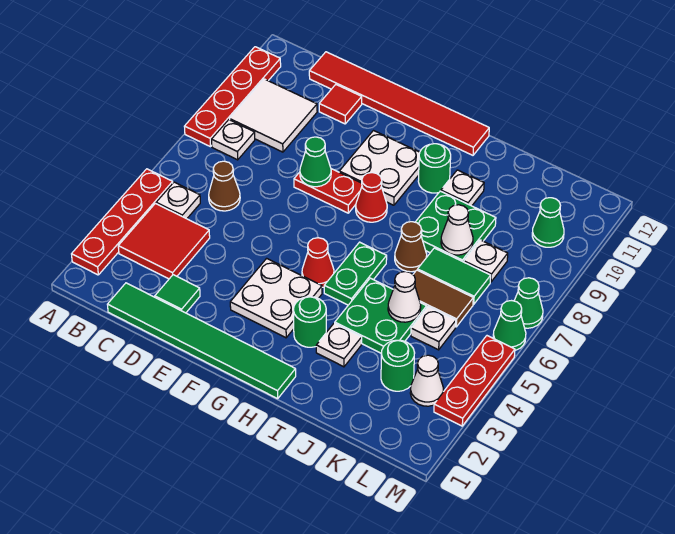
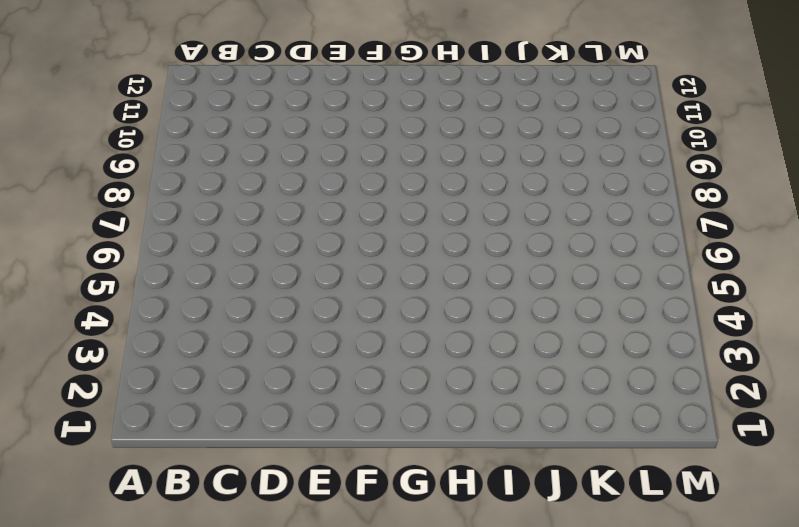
none -> red 1x4 plate [72,169,173,275]
none -> red 1x4 plate [184,47,281,147]
none -> red 2x2 tile [118,203,210,279]
none -> white 1x1 plate [156,182,200,219]

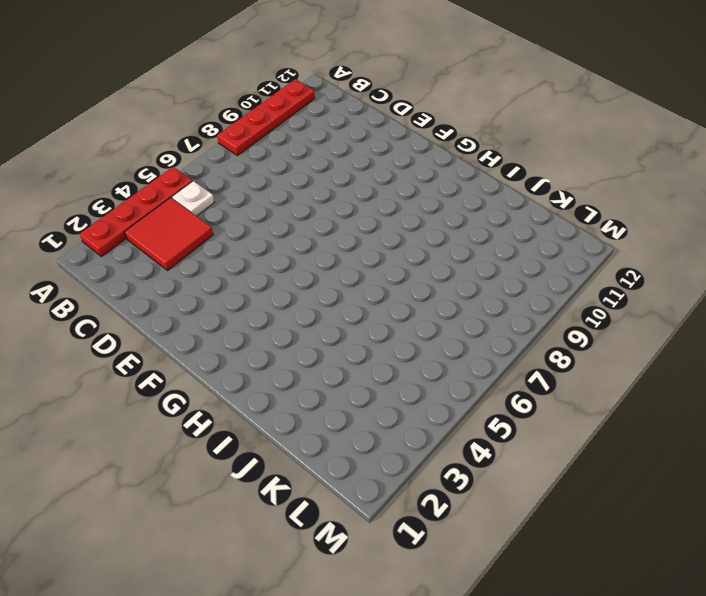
none -> white 1x1 plate [212,120,255,160]
none -> white 2x2 tile [230,79,317,152]
none -> green 1x6 tile [107,283,296,399]
none -> brown 1x1 cone [209,161,240,211]

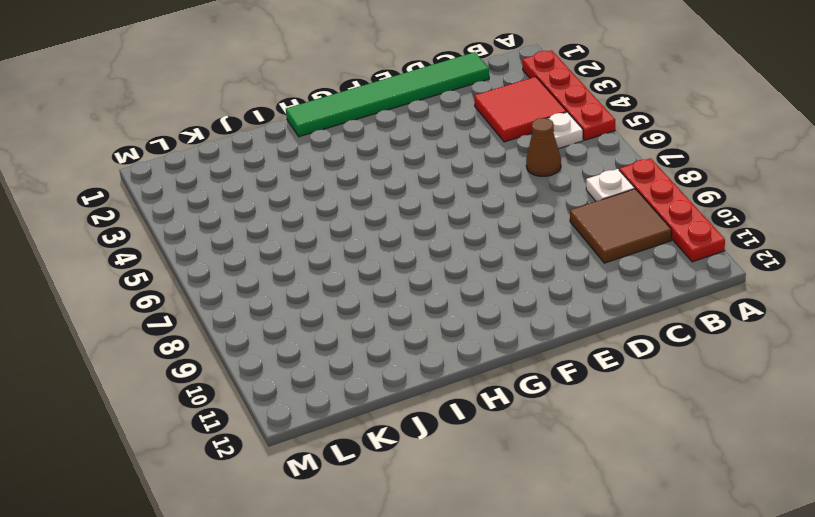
brown 2x2 tile [570,189,672,263] -> white 2x2 tile [230,79,317,152]
none -> red 1x6 tile [309,52,489,155]
none -> green 1x1 tile [155,275,200,313]
none -> red 1x1 tile [319,85,362,124]
none -> red 1x2 plate [294,169,362,213]

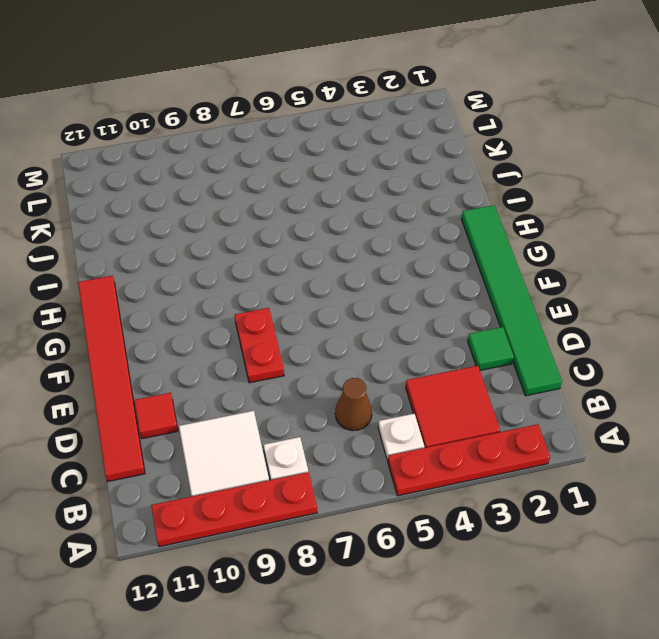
none -> white 2x2 plate [230,258,322,338]
none -> white 2x2 plate [339,131,420,205]
none -> red 1x1 cone [302,238,334,287]
none -> red 1x1 cone [356,173,387,222]

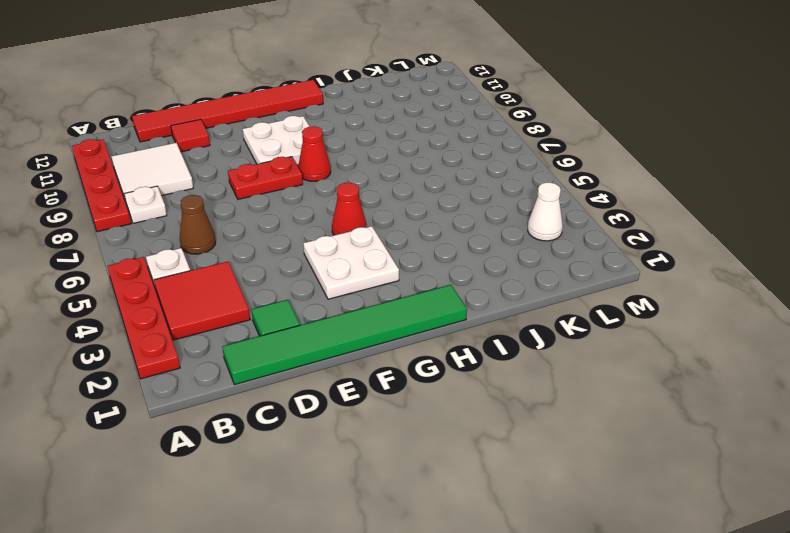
none -> green 1x1 round brick [293,297,326,347]
none -> green 1x2 plate [324,242,387,305]
none -> green 1x1 round brick [418,144,451,193]
none -> white 1x1 plate [316,323,362,367]

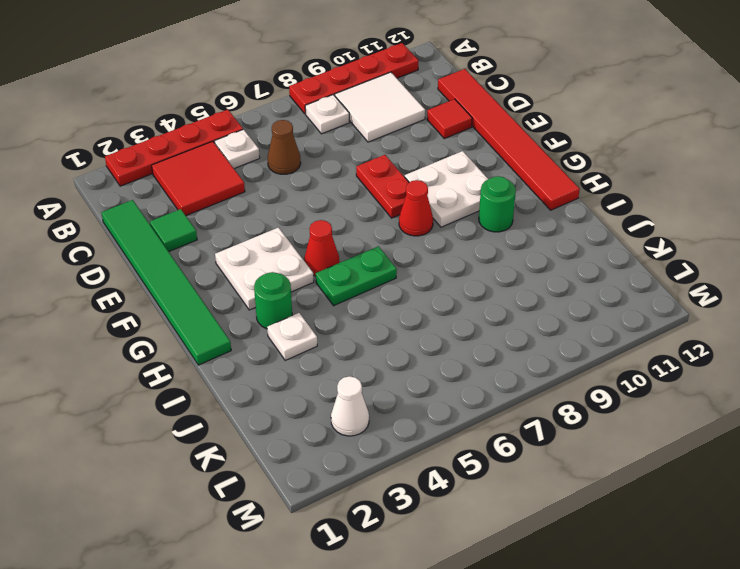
none -> green 2x2 plate [335,278,427,353]
none -> brown 1x1 cone [395,222,427,272]
none -> green 2x2 plate [416,191,496,262]
none -> white 1x1 plate [441,170,484,206]

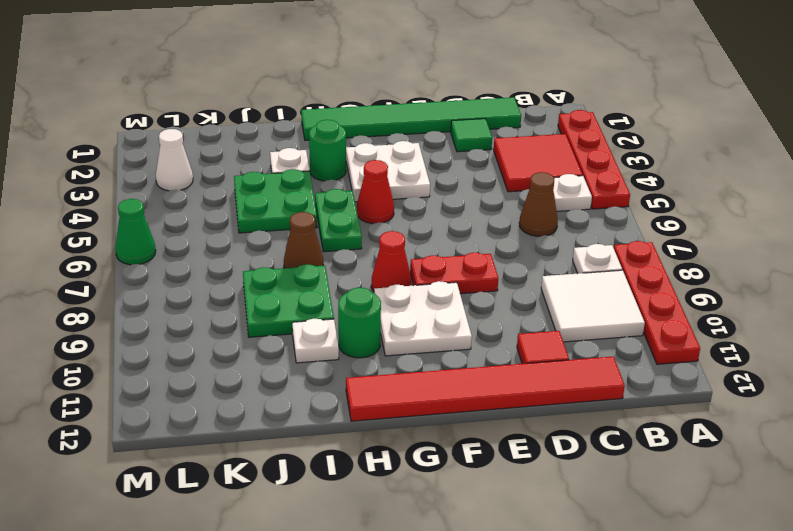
none -> brown 1x2 tile [413,270,473,327]
none -> green 1x2 tile [418,248,491,304]
none -> green 1x1 round brick [381,340,415,391]
none -> white 1x1 plate [411,307,456,350]

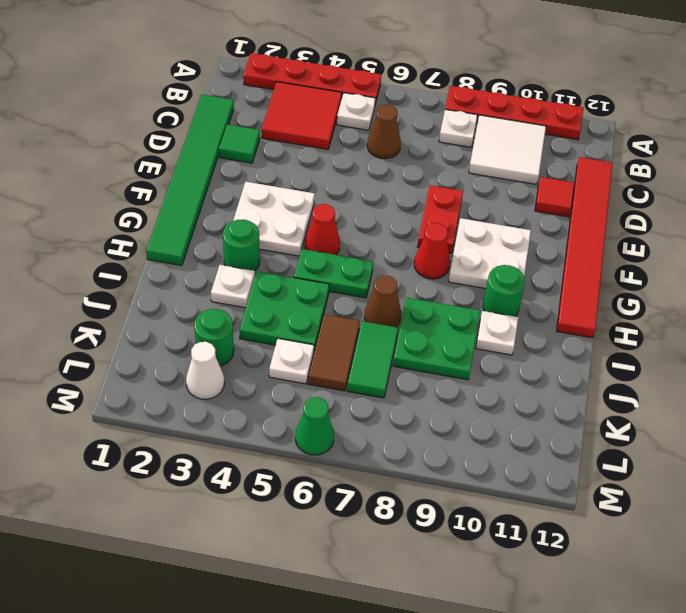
none -> white 1x1 plate [464,240,508,282]
none -> green 1x1 cone [532,198,564,247]
none -> red 1x3 plate [434,336,515,426]
none -> green 1x1 cone [514,278,543,328]

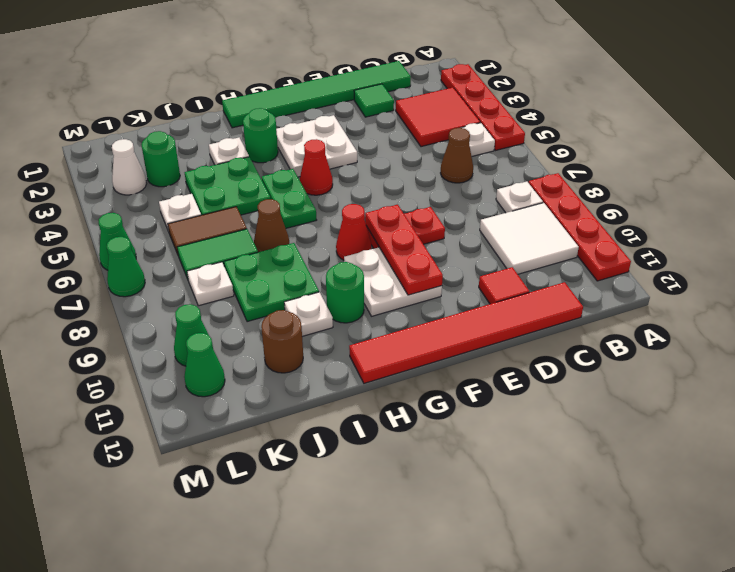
red 1x3 plate [365,205,443,295] -> red 1x3 plate moved to [434,336,515,426]
brown 1x1 round brick [261,310,303,373] -> none
green 1x1 cone [184,333,225,397] -> green 1x1 cone moved to [300,137,331,187]
none -> white 1x1 cone [388,271,421,322]
none -> white 1x1 cone [441,205,473,255]

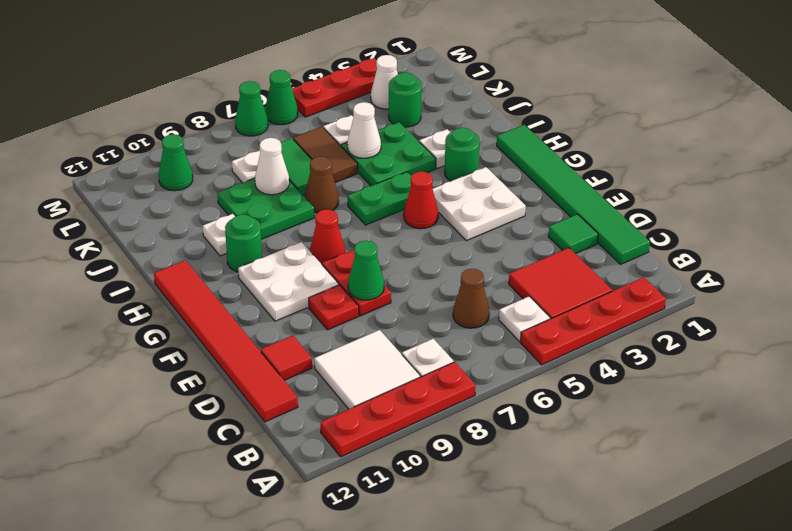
red 1x1 plate [309,285,359,330] -> none

